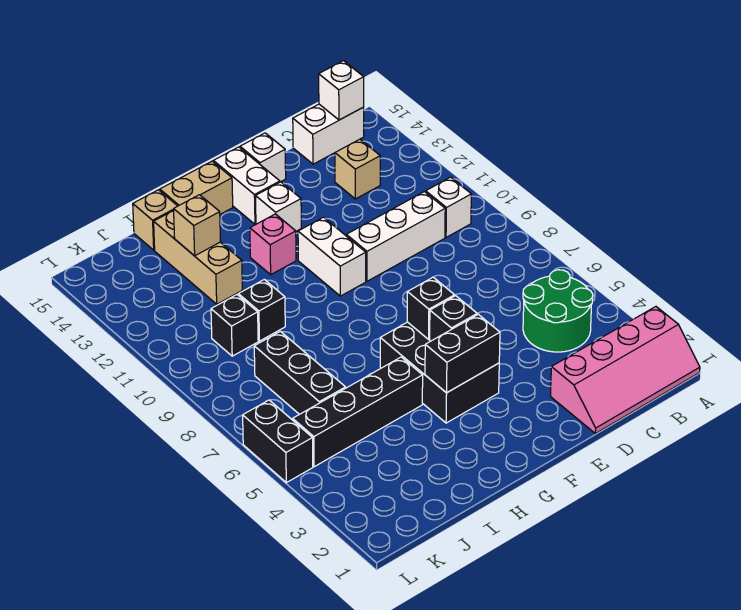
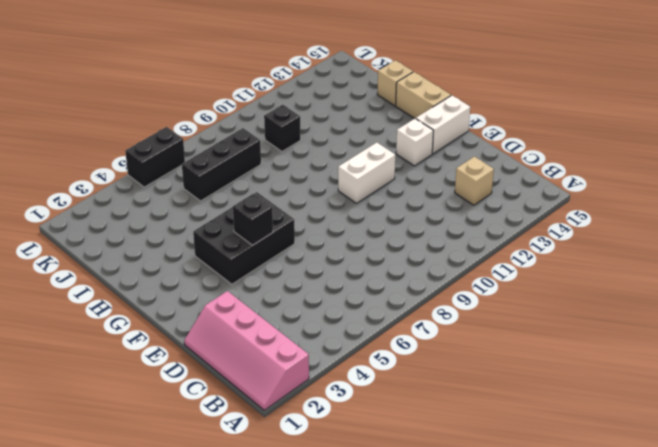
none -> green 2x2 round brick [523,270,593,352]
none -> white 1x1 brick [426,177,471,237]
none -> white 1x2 brick [293,104,364,164]

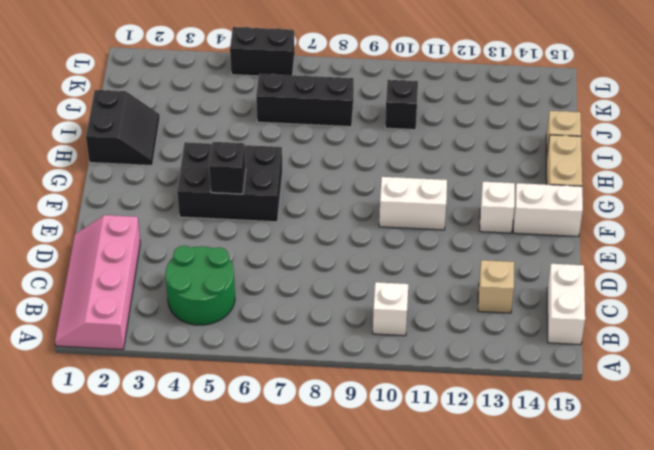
black 2x2 slope [86,90,160,166] -> none
none -> white 1x3 brick [346,192,445,281]
none -> white 1x1 brick [240,133,286,182]
none -> pink 1x1 brick [250,214,296,274]

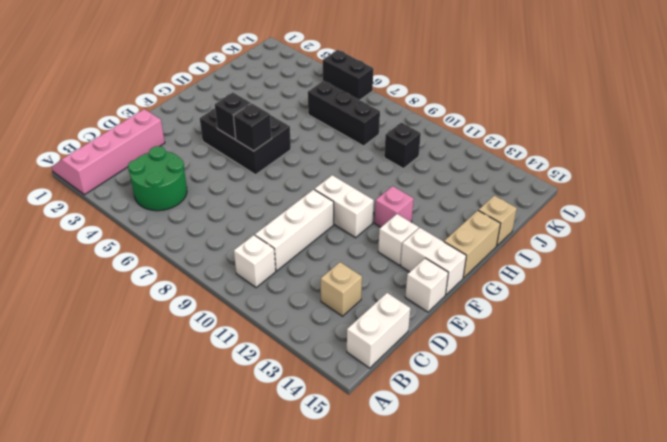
none -> black 1x4 brick [293,357,423,467]
none -> black 1x1 brick [238,280,285,341]
none -> tan 1x3 brick [154,211,242,304]

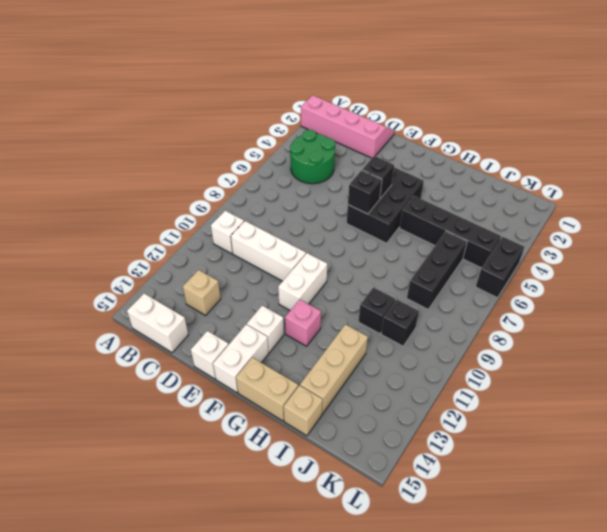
none -> white 1x1 brick [319,61,364,120]
none -> black 1x2 brick [425,314,500,393]
none -> tan 1x1 brick [174,195,221,256]

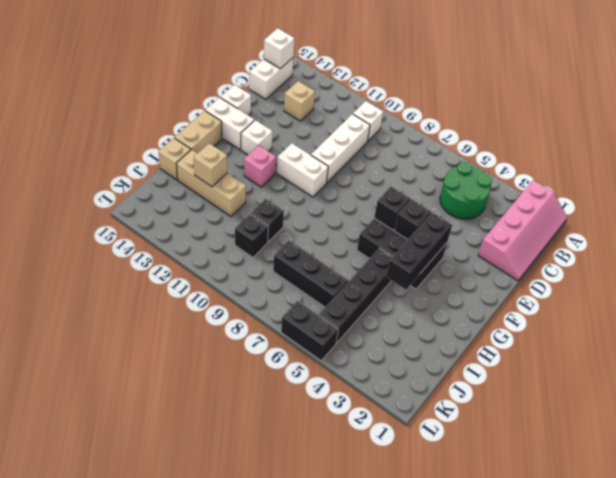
black 1x3 brick [386,212,452,290] -> black 1x2 brick [425,314,500,393]

